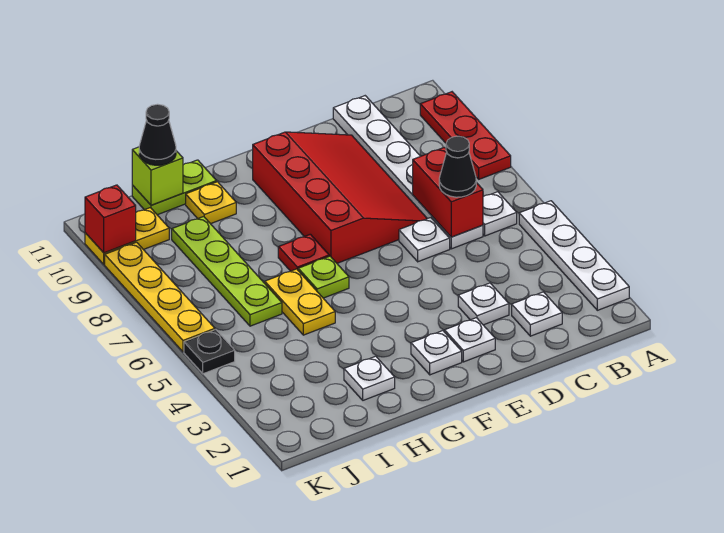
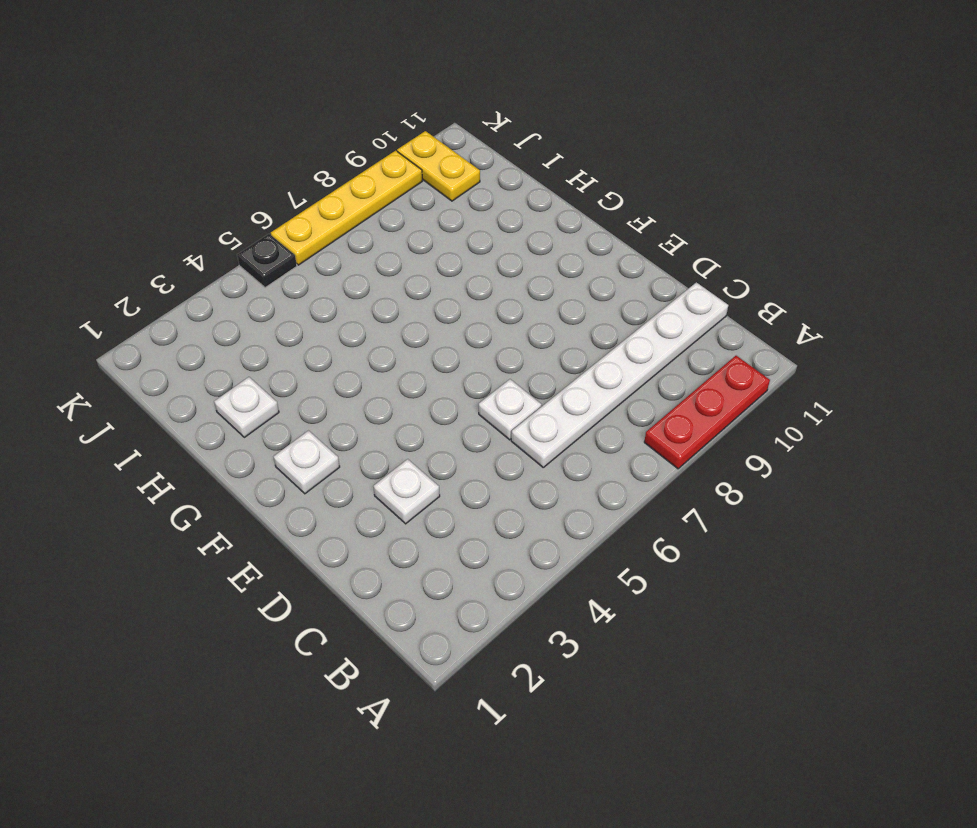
none -> white 1x4 plate [519,201,629,310]
none -> white 1x1 plate [483,192,517,236]
none -> white 1x1 plate [512,292,562,336]

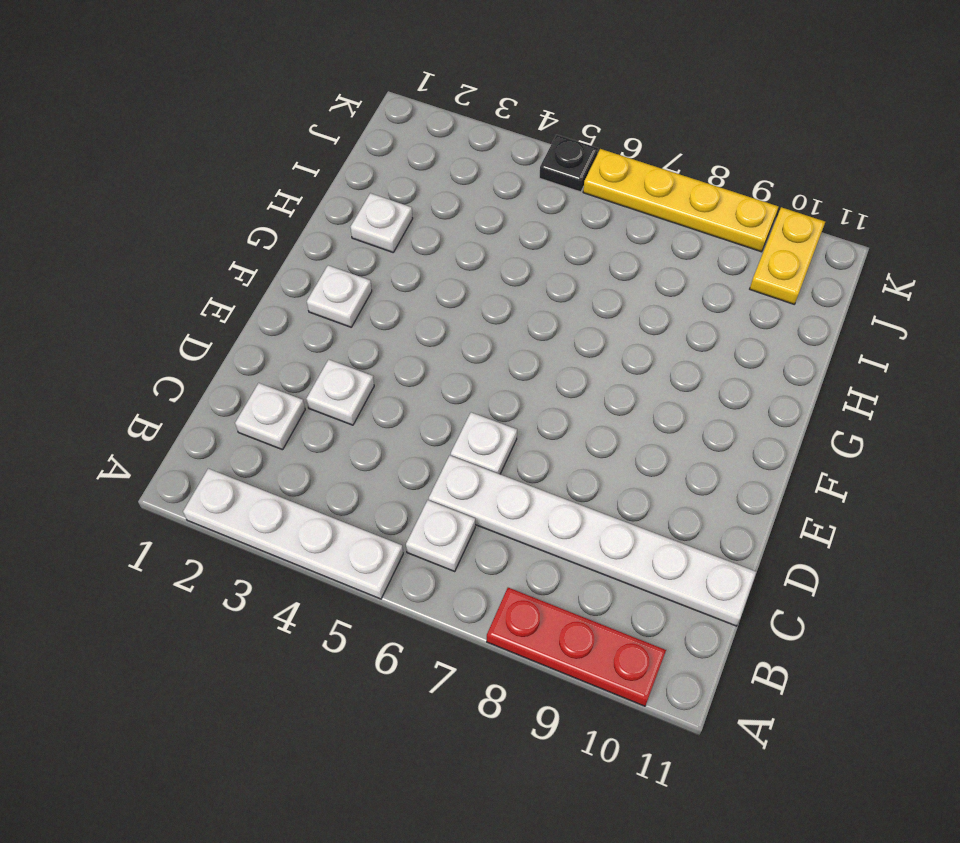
none -> red 3x4 slope [253,132,427,263]
none -> white 1x1 plate [445,318,495,362]
none -> lime 1x1 plate [298,256,349,298]

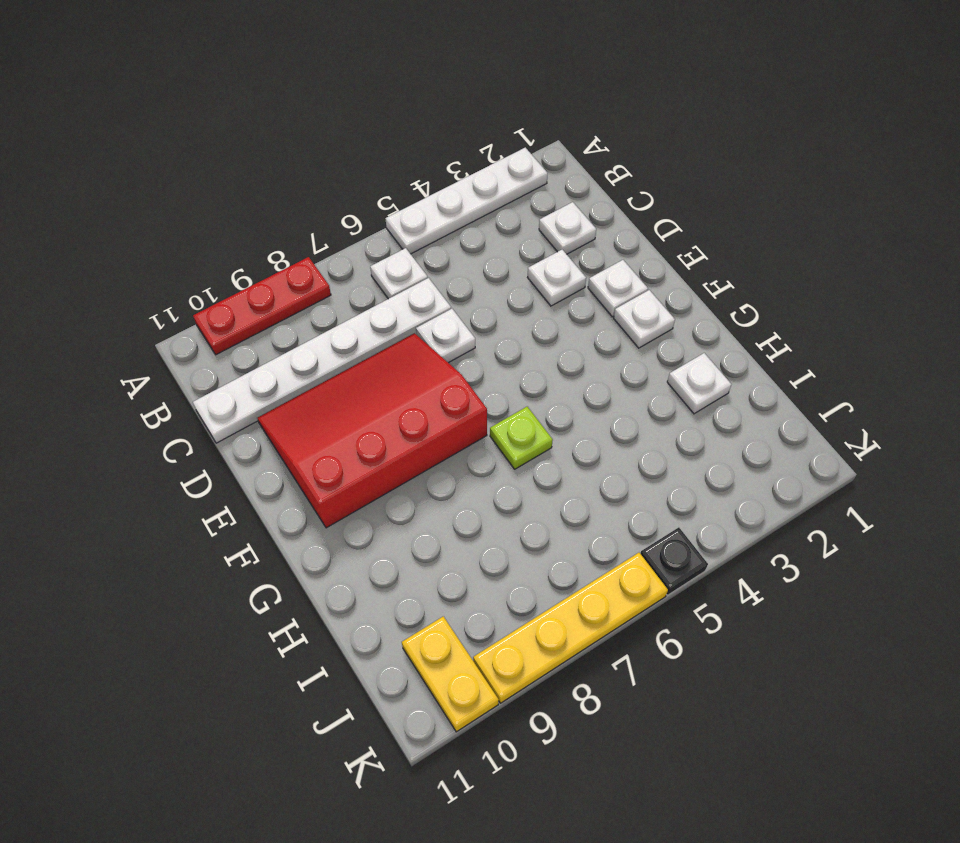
none -> red 1x1 plate [278,234,329,271]
none -> yellow 1x2 plate [265,269,335,335]
none -> yellow 1x1 plate [186,182,236,224]

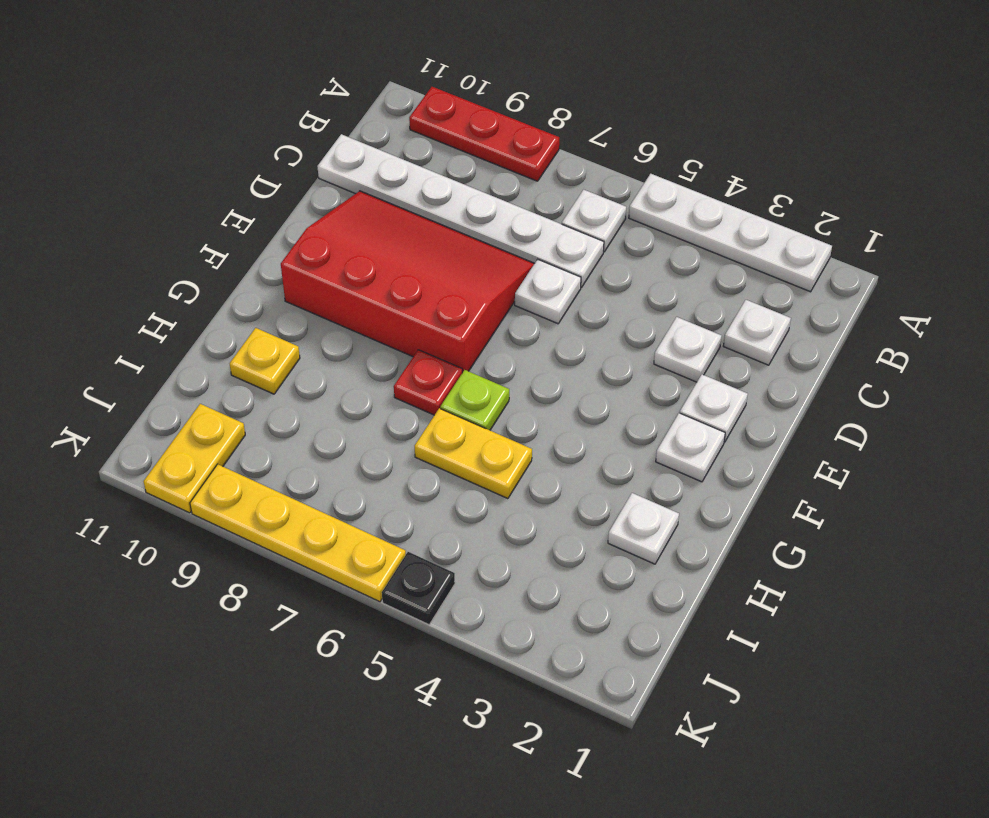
none -> lime 1x2 plate [132,160,217,215]
none -> lime 1x4 plate [172,216,282,326]
none -> red 1x2 brick [413,147,483,237]

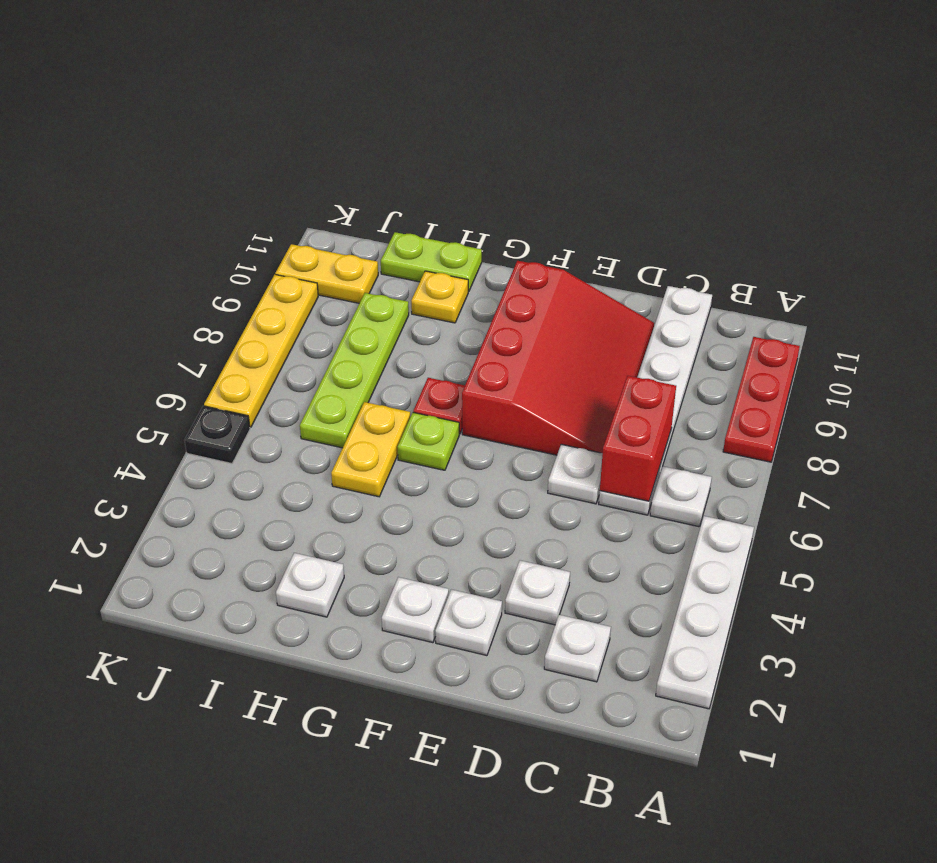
none -> lime 1x1 brick [132,147,183,205]
none -> red 1x1 brick [85,185,136,253]
none -> black 1x1 cone [439,136,476,197]

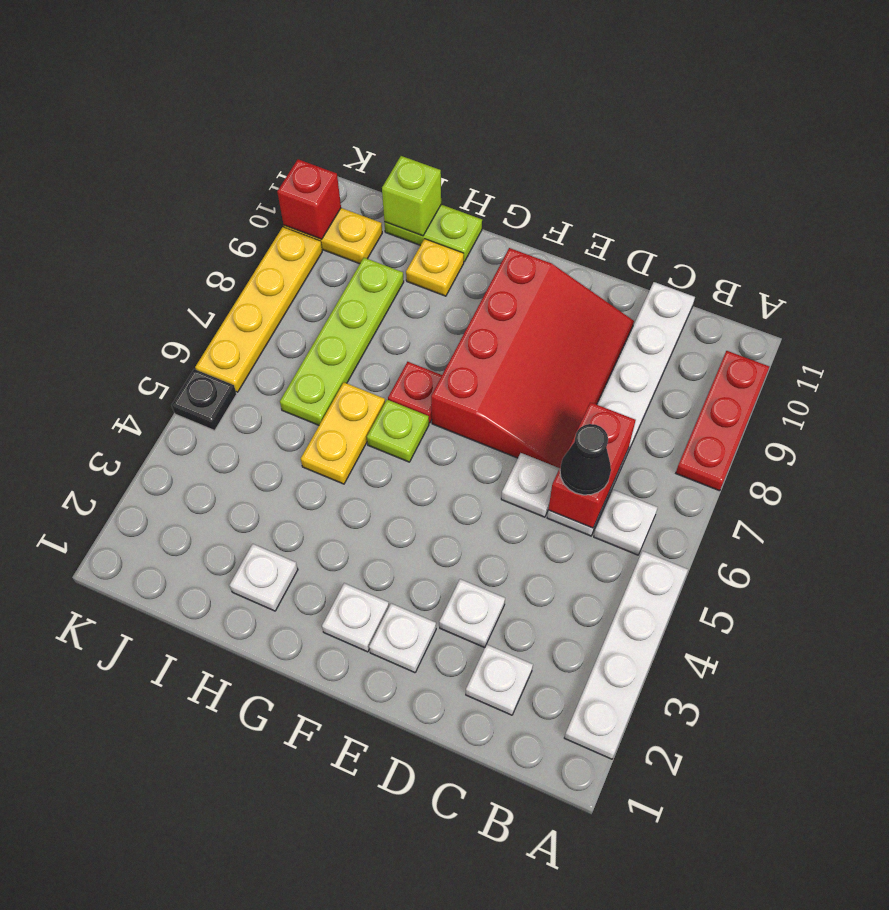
none -> black 1x1 cone [139,104,176,165]

